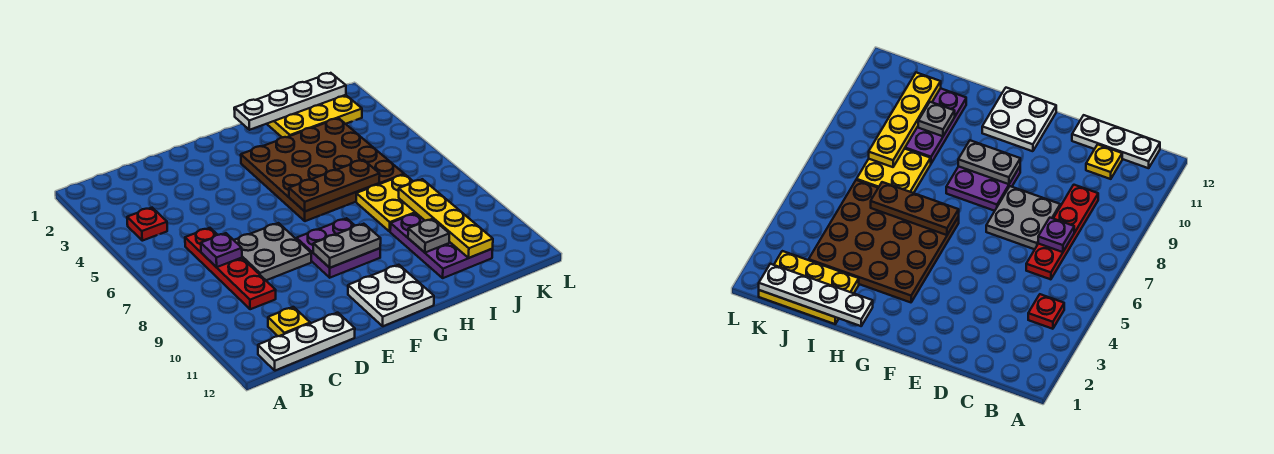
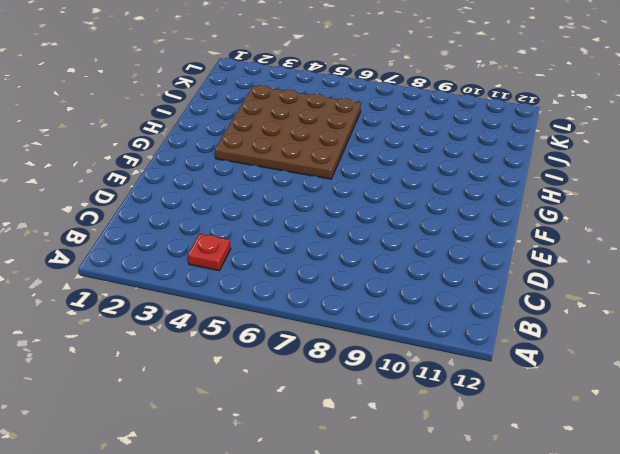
none -> white 1x3 plate [258,313,355,371]
none -> red 1x4 plate [185,228,276,309]
none -> yellow 1x1 plate [268,307,310,336]

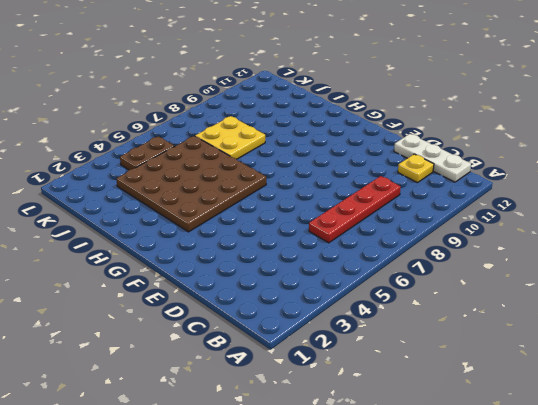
brown 1x2 plate [120,136,174,170] -> none
none -> red 1x1 plate [127,208,167,241]
none -> grey 2x2 plate [234,223,311,280]
none -> purple 2x2 plate [297,218,380,278]

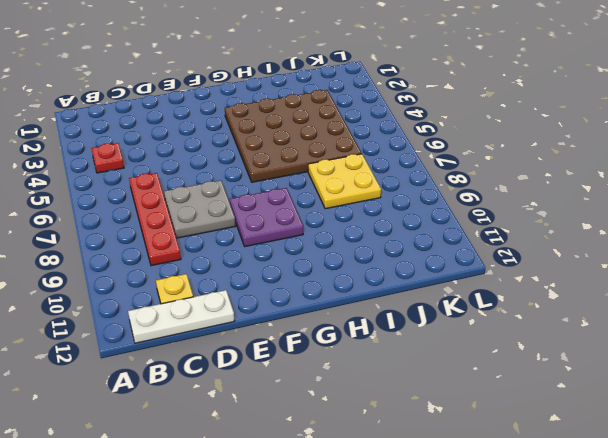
none -> white 2x2 plate [348,265,434,326]
none -> yellow 2x3 plate [267,95,362,137]
none -> purple 2x3 plate [390,213,493,278]

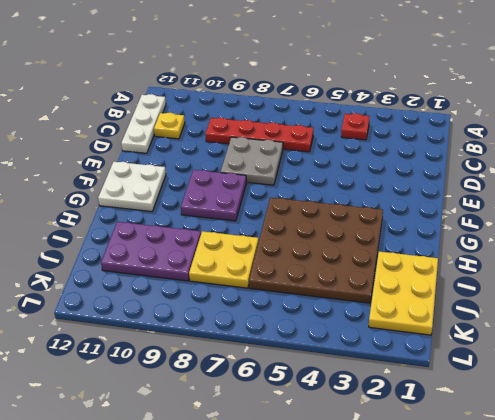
none -> purple 1x1 plate [201,233,242,267]
none -> grey 1x2 plate [313,224,381,268]
none -> brown 1x3 plate [289,160,380,211]

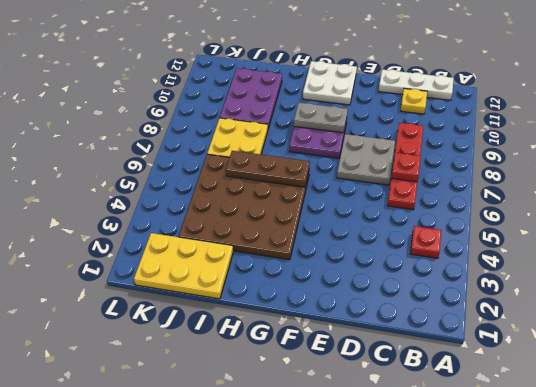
red 1x1 plate [391,153,421,182] -> purple 1x1 plate [201,233,242,267]
none -> white 1x4 plate [234,73,346,130]
none -> grey 1x1 plate [408,219,450,253]
none -> yellow 1x4 plate [399,179,493,258]

